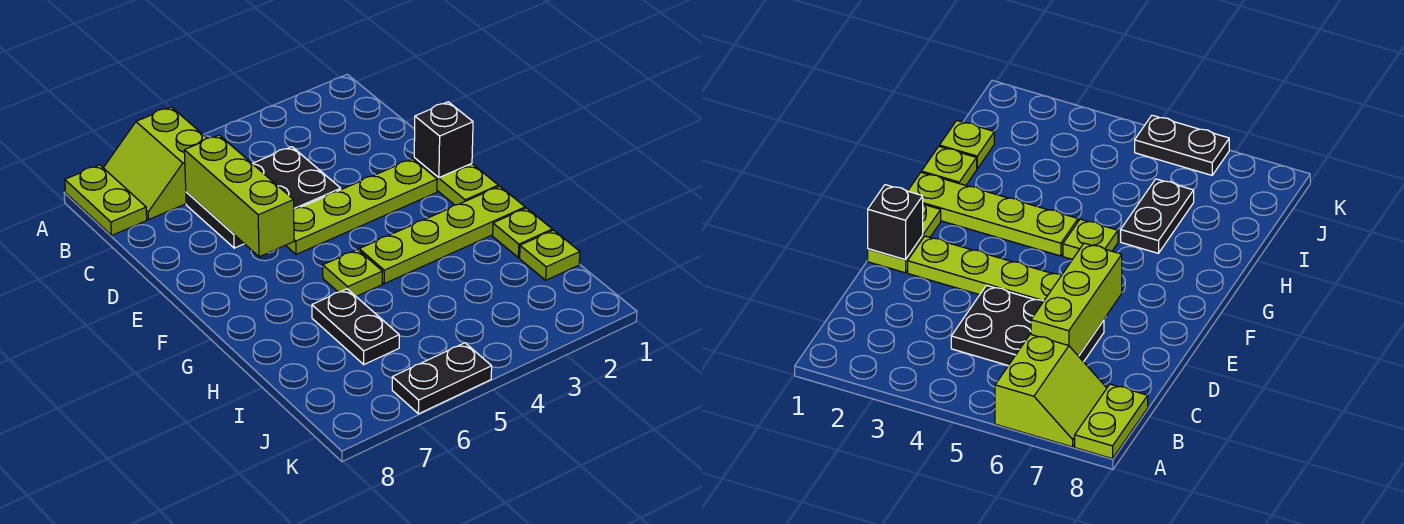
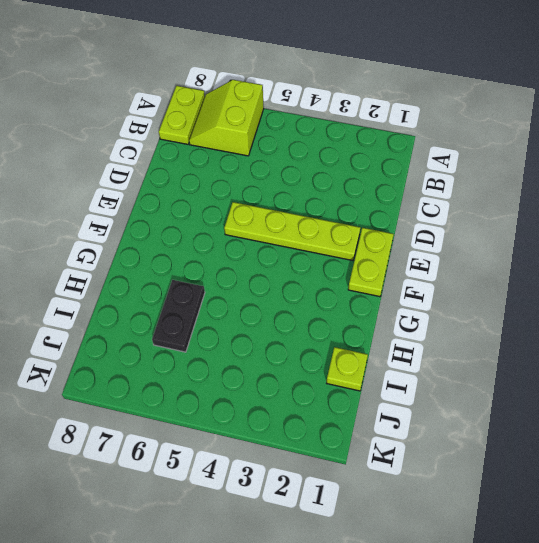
none -> black 2x3 plate [186,147,341,248]
none -> lime 1x4 plate [359,186,525,284]
none -> lime 1x1 plate [323,250,383,296]

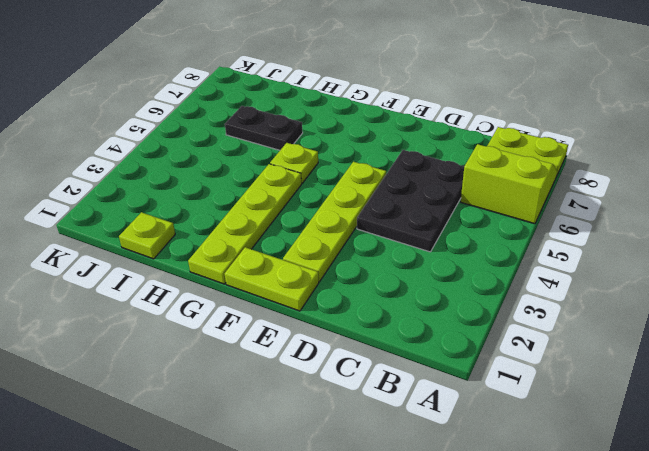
none -> lime 1x1 plate [493,208,552,258]
none -> black 1x2 plate [392,343,492,414]
none -> lime 1x3 brick [184,135,294,257]

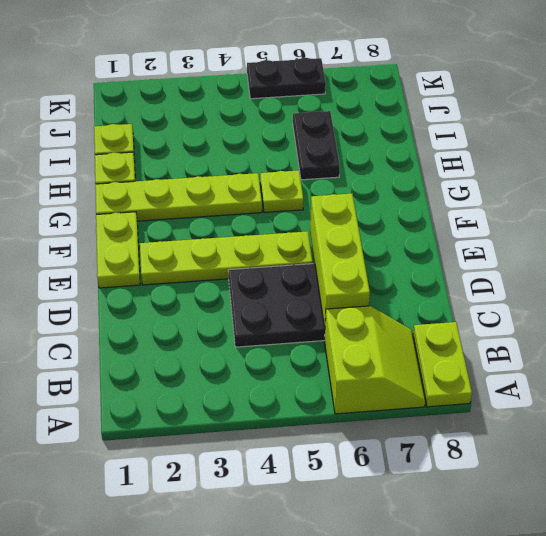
none -> black 1x1 brick [414,102,473,178]

